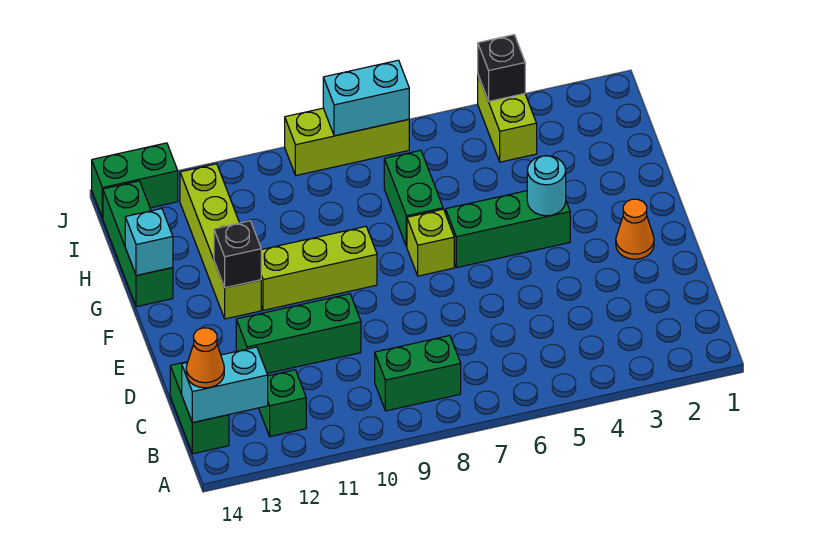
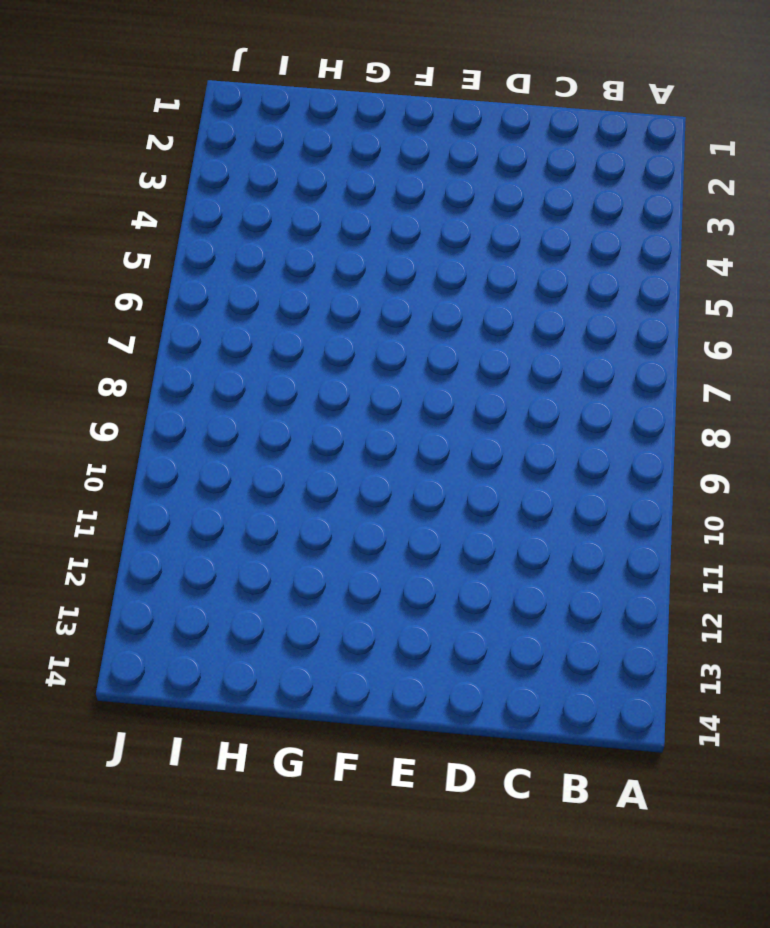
none -> green 1x2 brick [375,336,461,411]
none -> green 1x1 brick [259,370,306,437]
none -> green 1x2 brick [170,362,229,454]

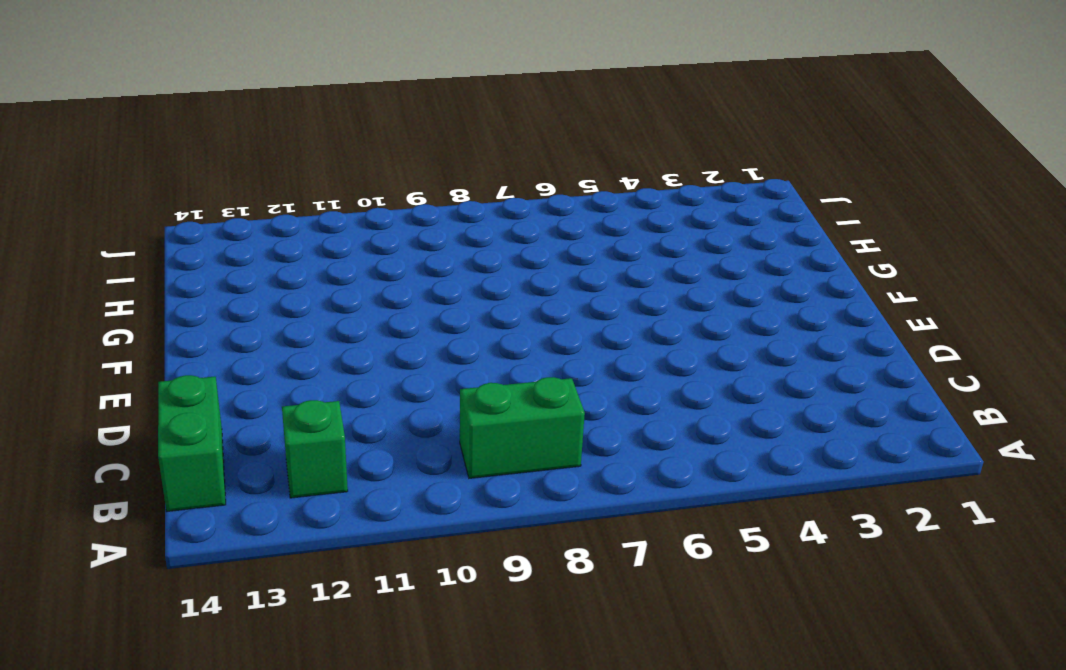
none -> green 1x3 brick [236,294,361,373]
none -> orange 1x1 cone [616,199,654,259]
none -> green 1x3 brick [446,191,570,268]

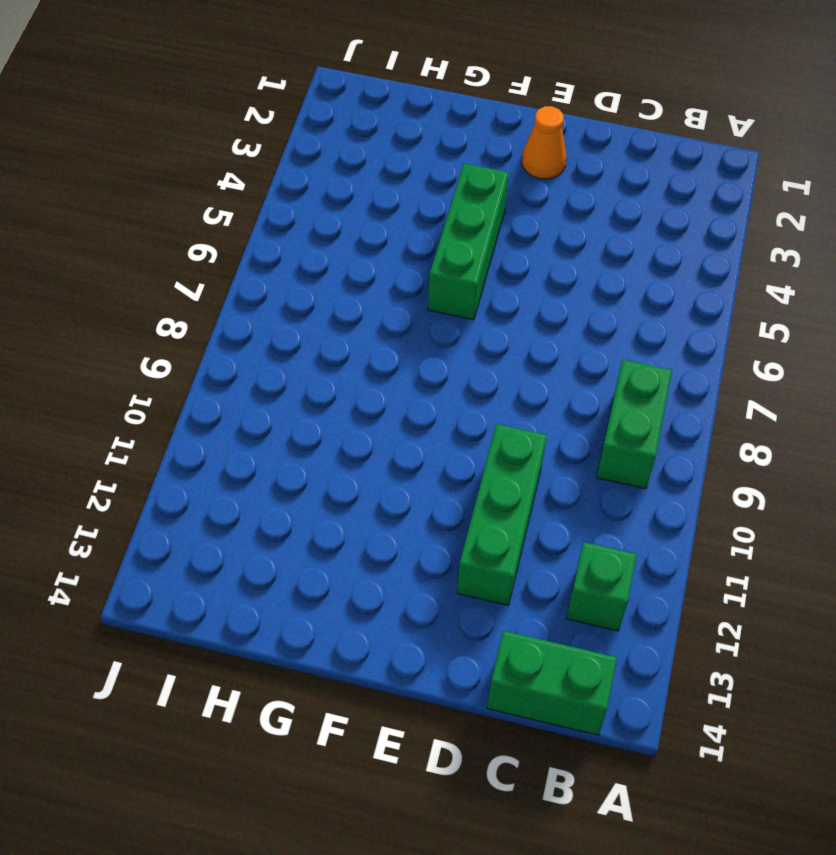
none -> lime 1x1 brick [407,209,454,276]
none -> lime 1x3 brick [261,226,377,310]
none -> lime 1x4 brick [180,164,261,319]

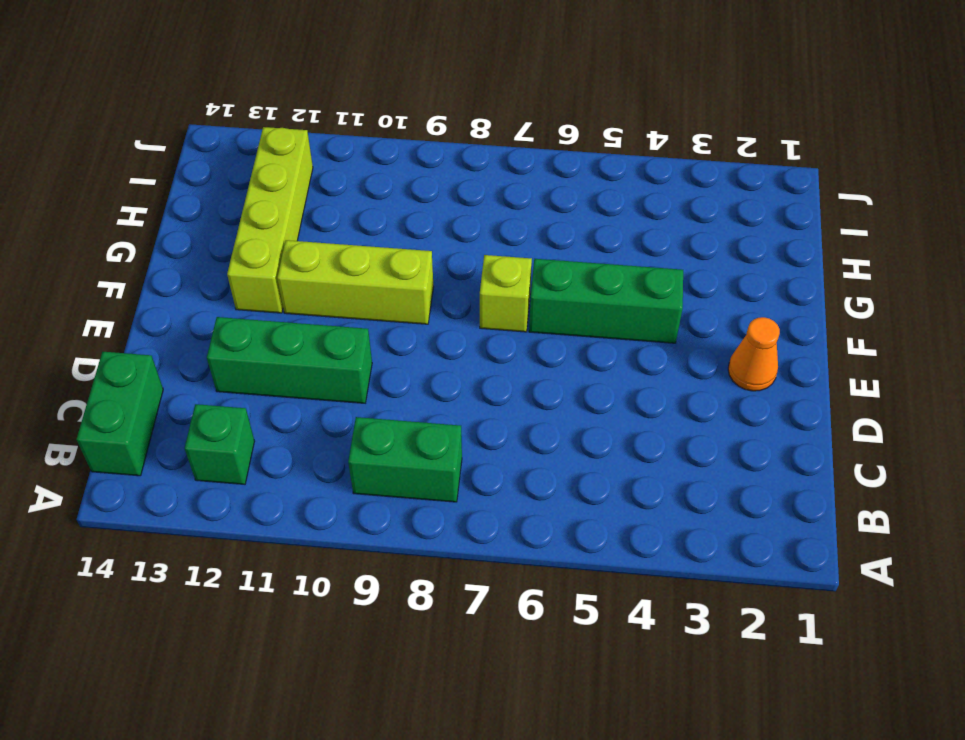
none -> green 1x2 brick [384,150,443,247]
none -> green 1x3 brick [103,181,173,307]
none -> lime 1x2 brick [478,76,537,162]

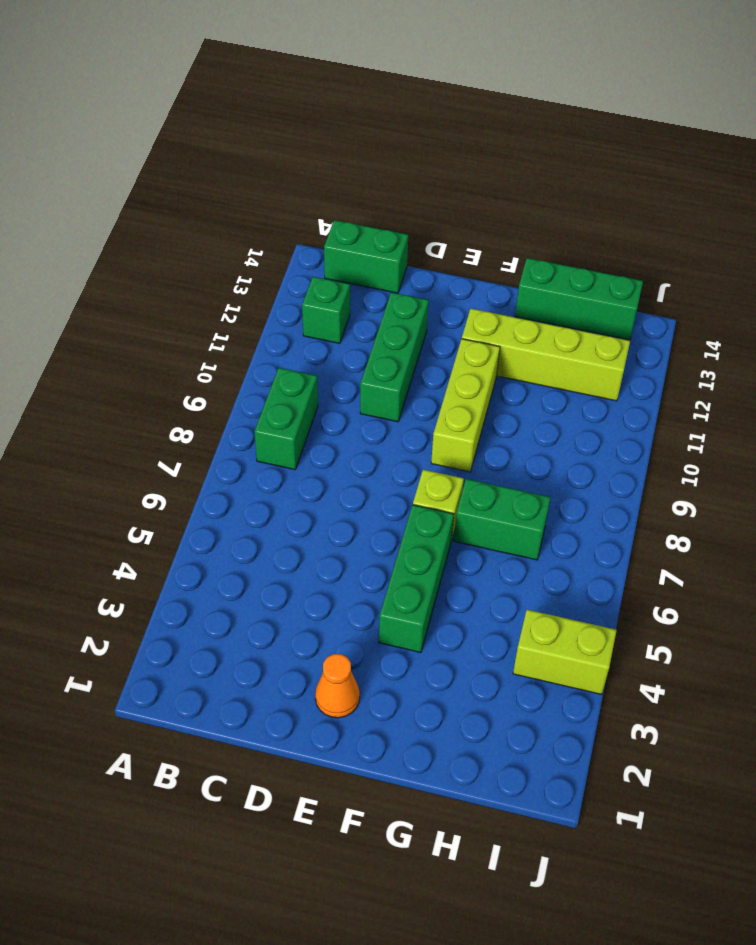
none -> lime 1x3 brick [285,108,409,175]
none -> green 1x2 brick [92,143,178,218]
none -> cyan 1x2 brick [182,347,268,423]

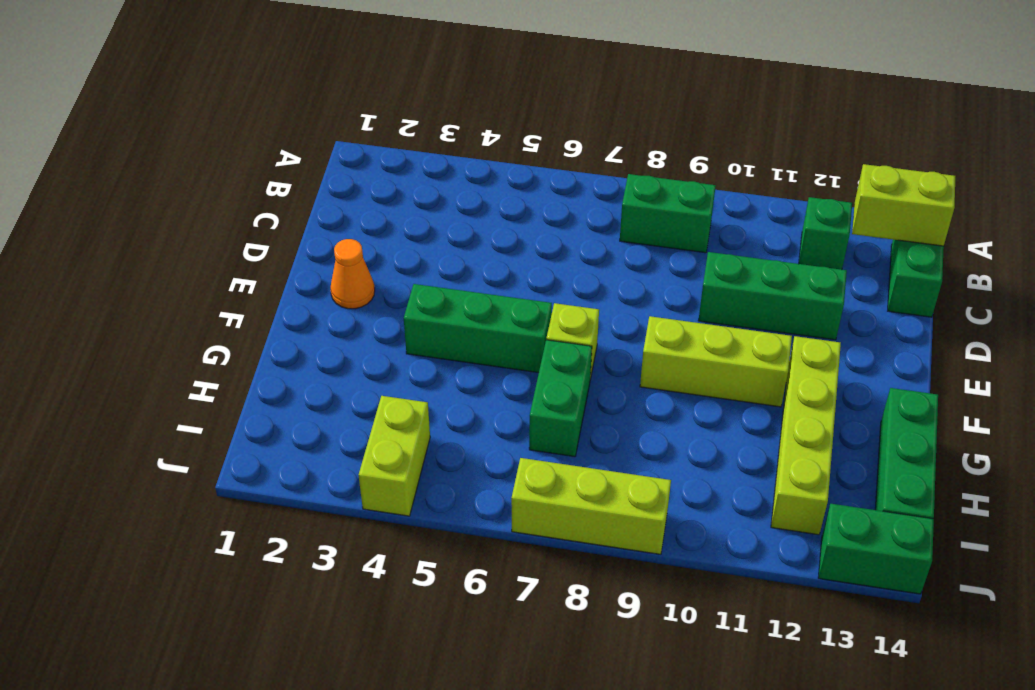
lime 1x2 brick [852,164,955,246] -> cyan 1x2 brick [182,347,268,423]
none -> cyan 1x1 round brick [527,156,566,216]
none -> black 1x1 brick [214,221,261,288]
none -> cyan 1x1 brick [125,209,173,276]

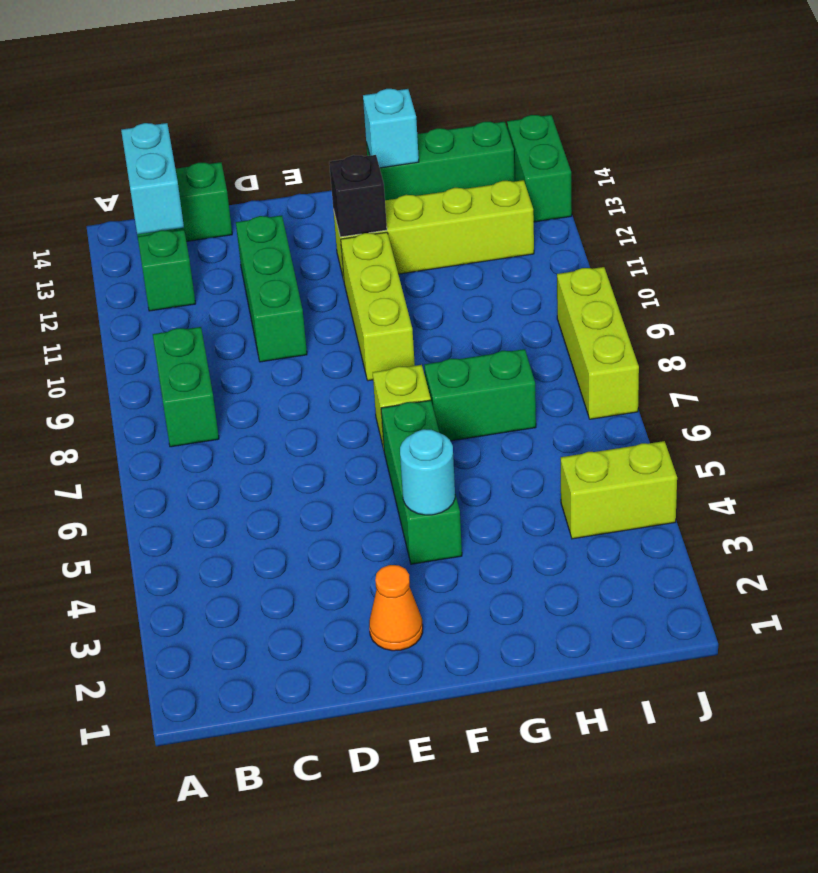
none -> black 1x1 brick [478,35,525,101]
none -> cyan 1x2 brick [323,60,409,136]
none -> orange 1x1 cone [186,328,224,388]

